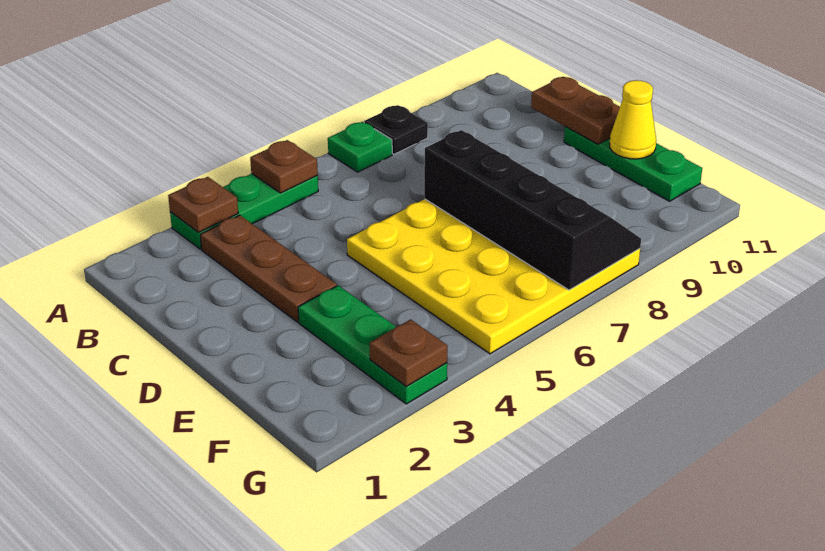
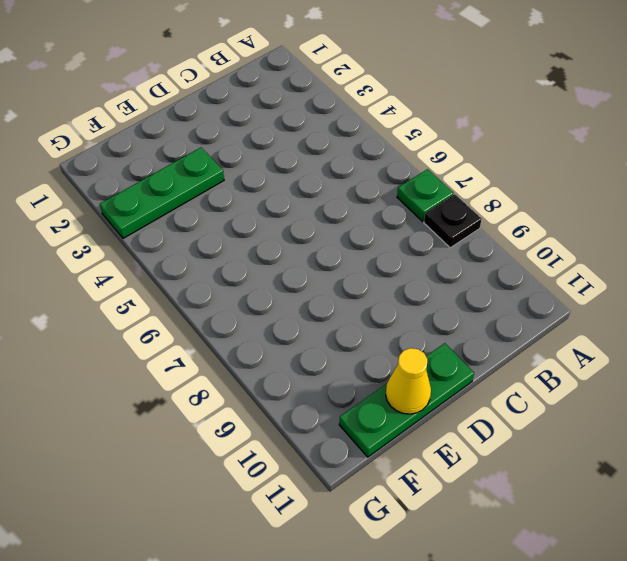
none -> green 1x3 plate [170,174,318,249]
none -> brown 1x3 plate [200,215,337,322]
none -> yellow 4x4 plate [347,199,640,354]

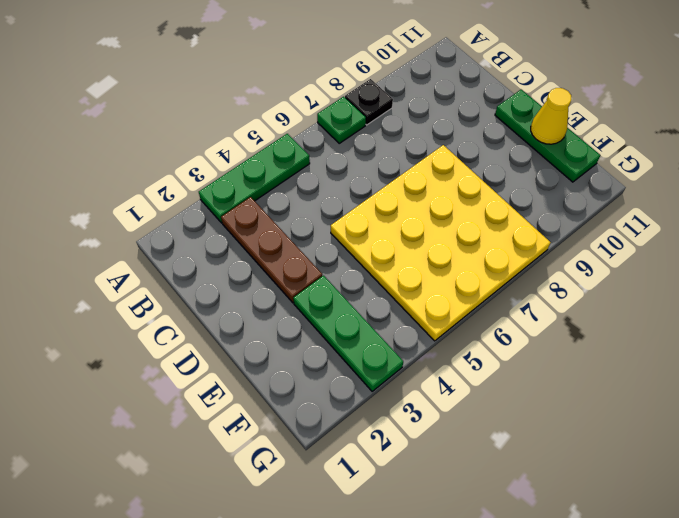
none -> brown 1x1 plate [168,177,238,233]
none -> brown 1x1 plate [250,140,318,193]
none -> brown 1x2 plate [531,77,620,144]

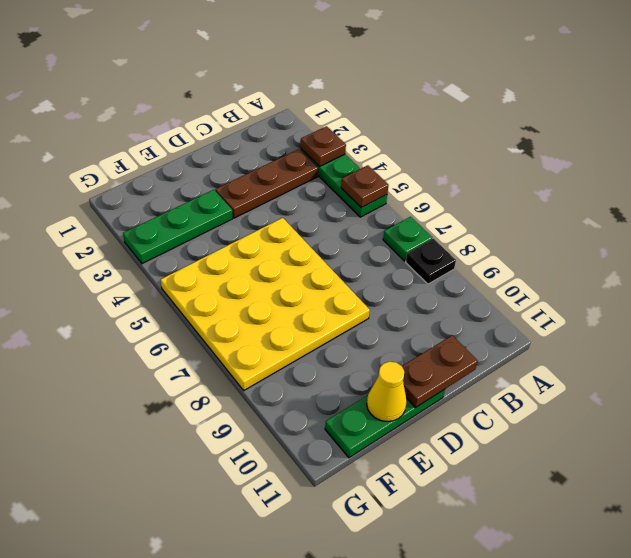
none -> black 2x4 slope [424,130,641,290]
none -> brown 1x1 plate [370,319,448,386]

